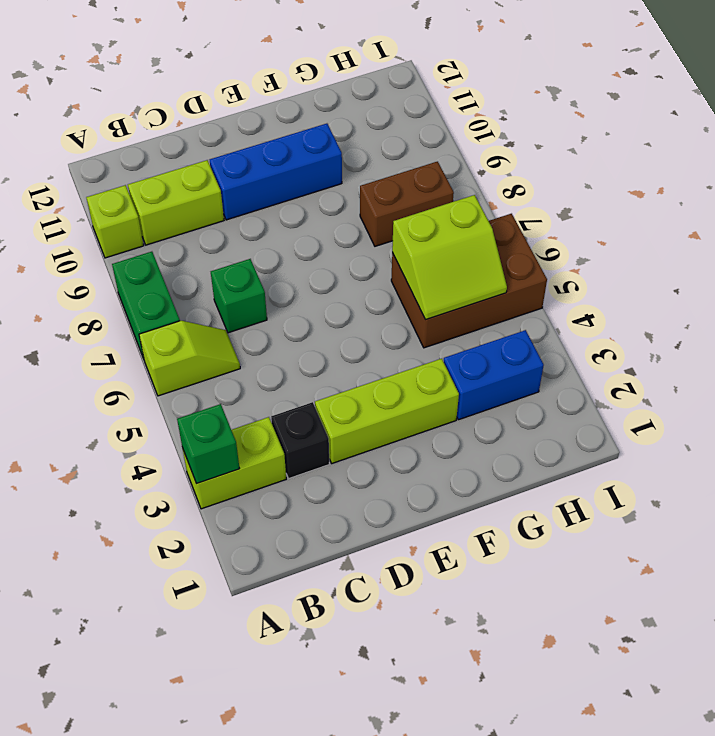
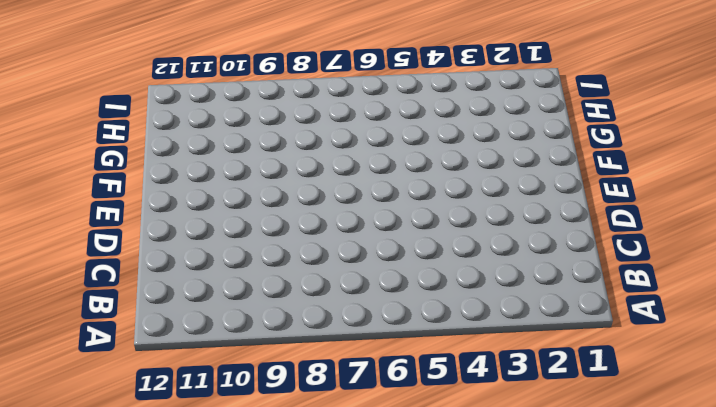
none -> lime 1x2 brick [182,417,286,509]
none -> lime 1x2 slope [139,321,240,396]
none -> green 1x2 brick [112,252,180,359]

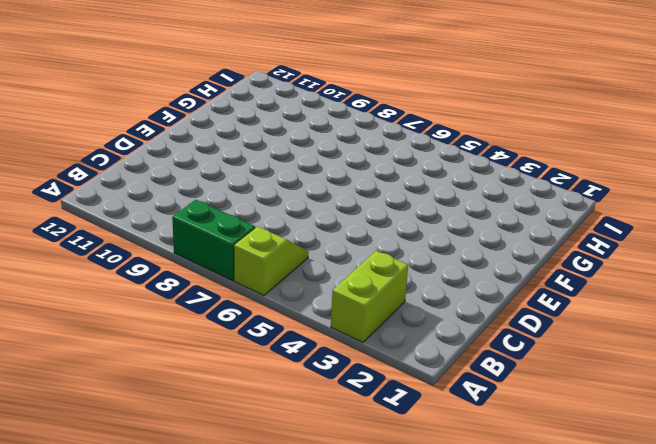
none -> lime 1x1 brick [86,185,144,258]
none -> lime 1x2 brick [128,160,224,245]
none -> black 1x1 brick [271,402,329,478]

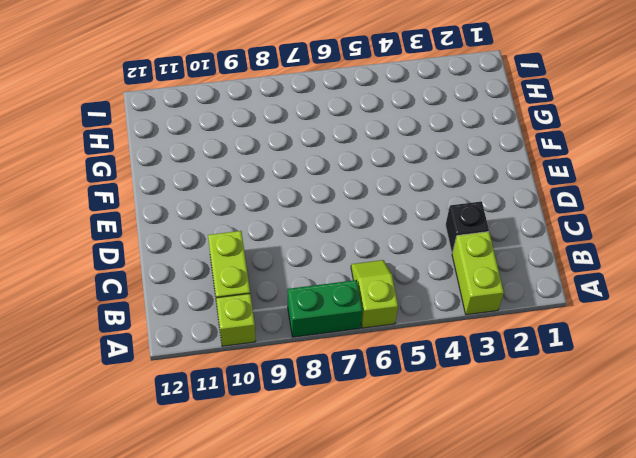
none -> green 1x1 brick [211,259,267,333]
none -> lime 1x3 brick [315,359,459,463]
none -> blue 1x3 brick [210,124,342,220]

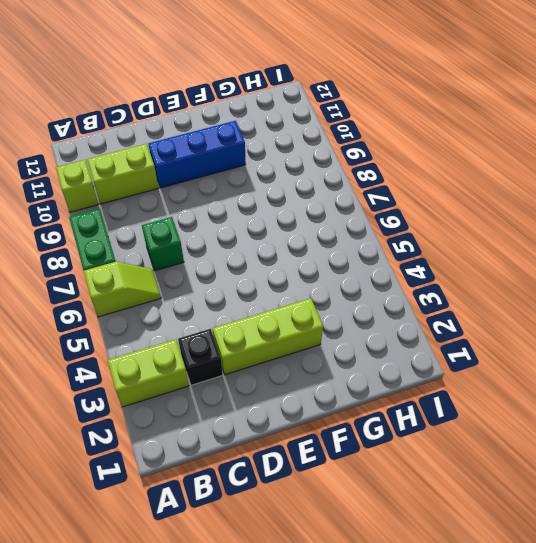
none -> blue 1x2 brick [444,330,544,420]
none -> brown 2x3 brick [391,214,547,348]
none -> brown 1x2 brick [360,162,454,246]

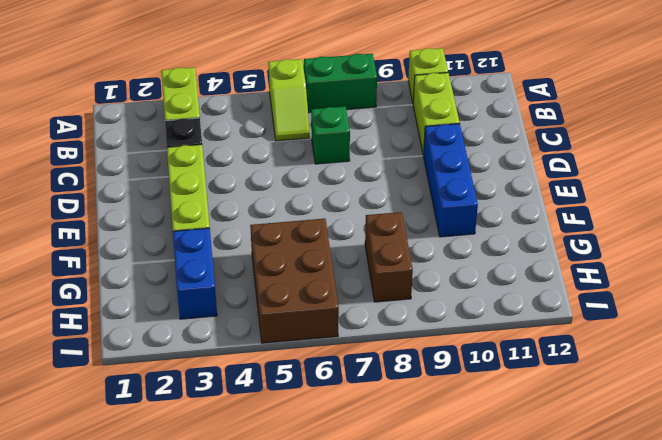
none -> green 1x1 brick [177,404,239,483]
none -> lime 2x2 slope [392,195,507,320]

